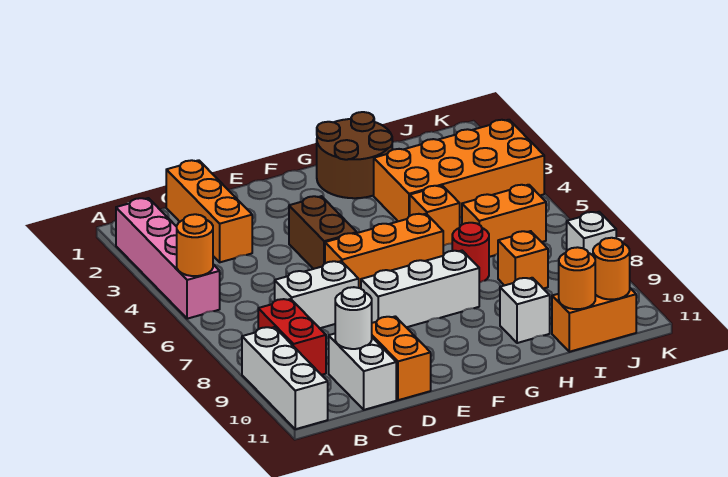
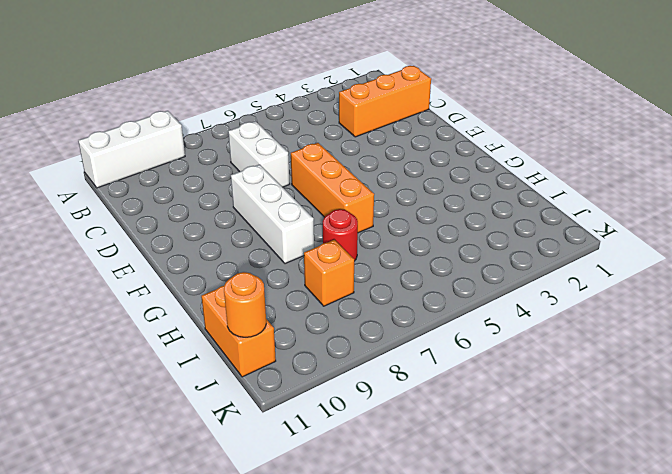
none -> pink 1x4 brick [116,198,220,319]
none -> red 1x2 brick [258,299,326,375]
none -> white 1x2 brick [329,334,396,410]

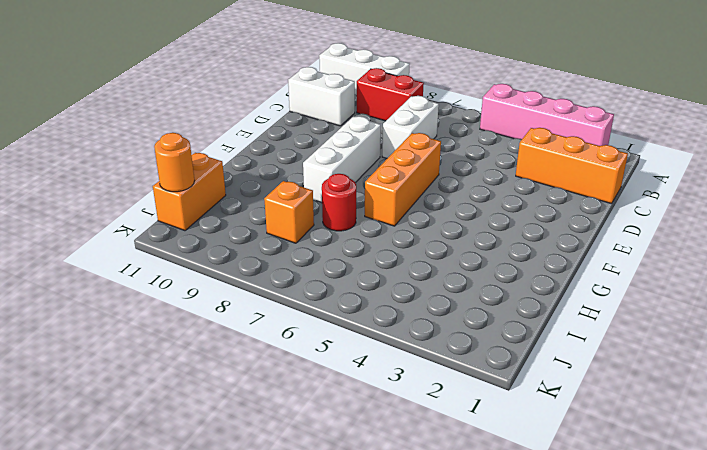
none -> orange 1x2 brick [372,316,431,400]
none -> brown 1x2 brick [289,196,357,269]
none -> brown 2x2 round brick [317,112,392,198]

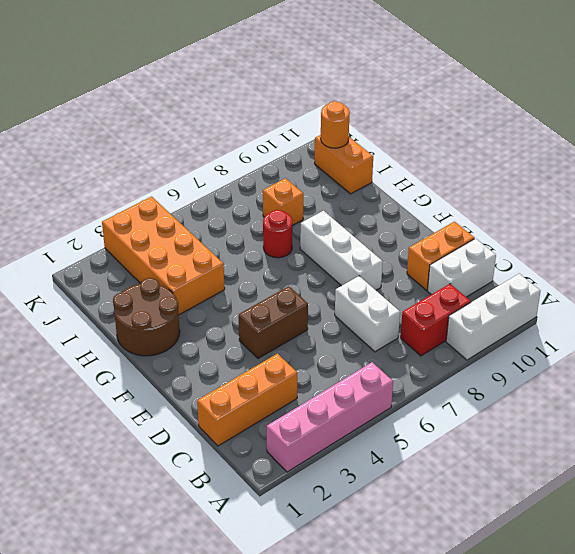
none -> orange 1x3 brick [325,214,443,289]
none -> orange 1x1 brick [410,186,460,246]
none -> white 1x1 brick [500,278,550,343]

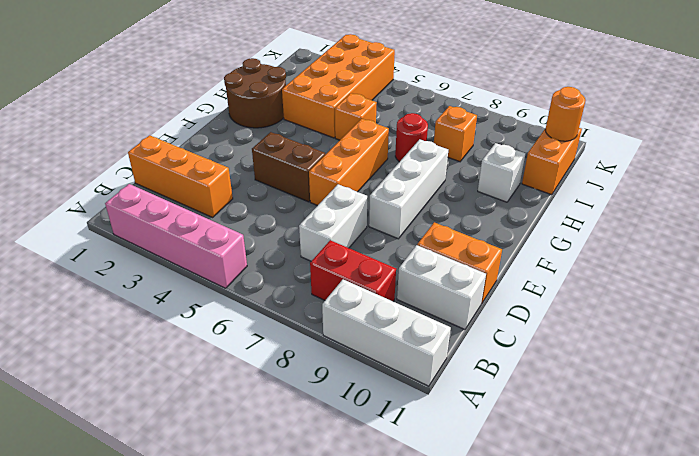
none -> orange 1x2 brick [462,185,546,257]
none -> white 1x1 brick [567,212,616,255]
none -> orange 1x1 round brick [177,214,213,276]

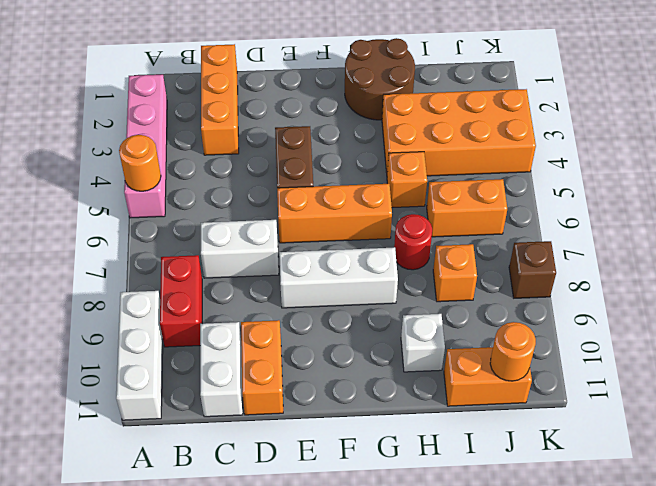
brown 1x1 brick [509,241,556,298] -> white 1x1 brick [567,212,616,255]
none -> white 1x1 round brick [335,287,372,349]
none -> orange 1x1 round brick [559,247,595,309]

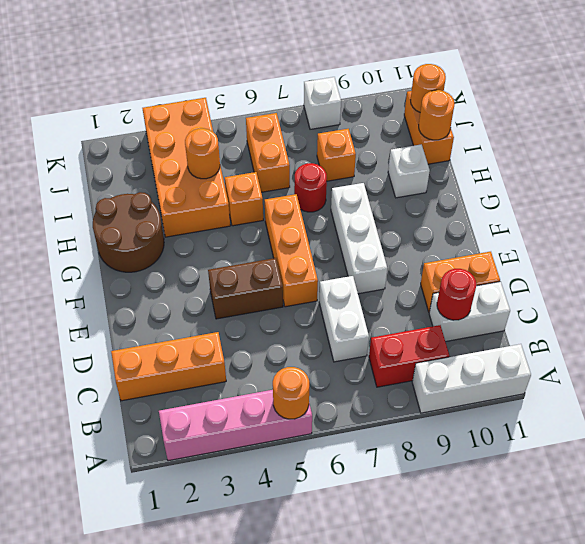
red 1x1 round brick [437,269,477,320] -> white 1x1 round brick [335,287,372,349]
orange 1x1 round brick [185,128,220,179] -> none

